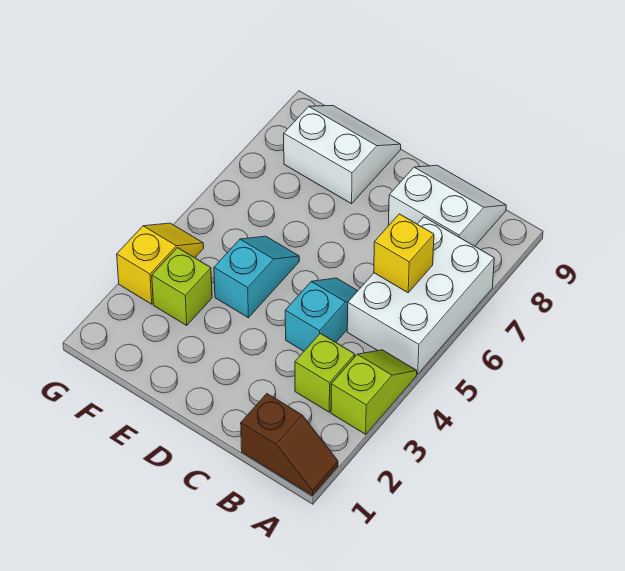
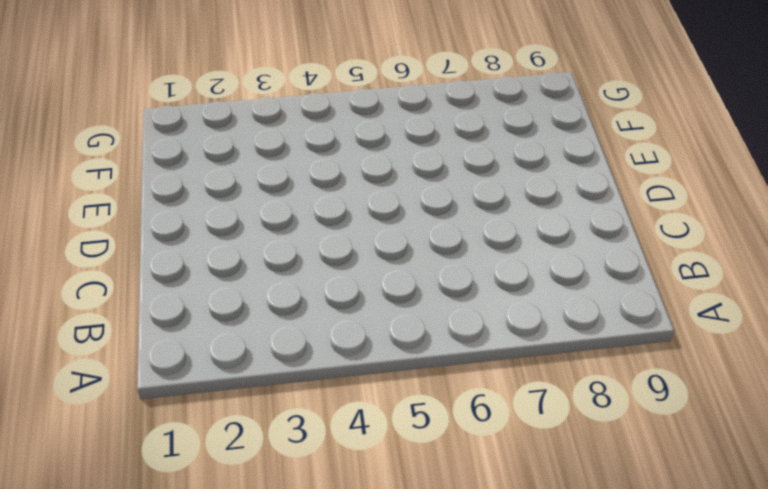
none -> brown 1x2 slope [241,394,338,496]
none -> lime 1x2 slope [331,350,417,434]

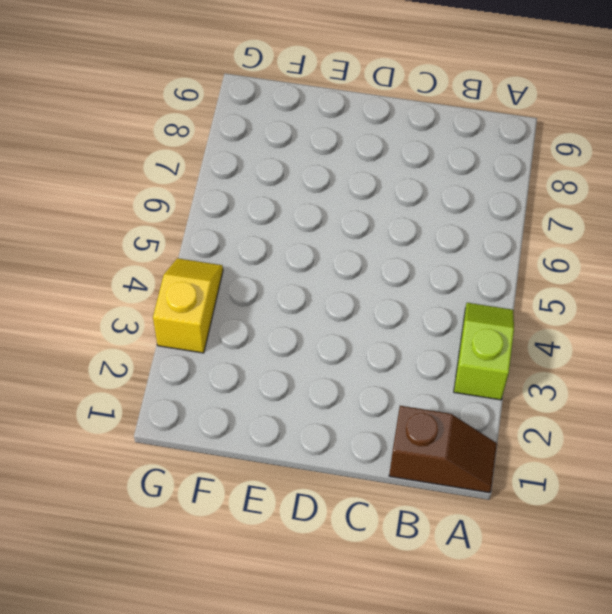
none -> white 2x3 brick [347,217,494,374]
none -> lime 1x1 brick [295,333,355,412]

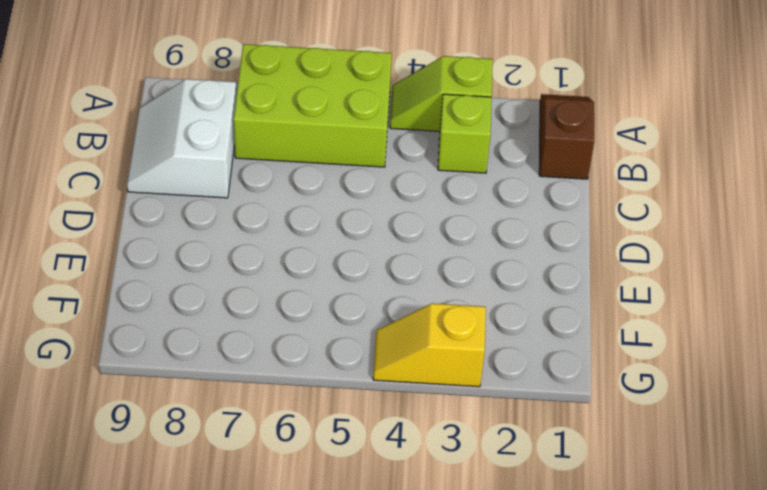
lime 2x3 brick [234,44,392,167] -> white 2x3 brick [347,217,494,374]
none -> cyan 1x2 slope [285,278,357,351]
none -> cyan 1x2 slope [214,236,299,318]

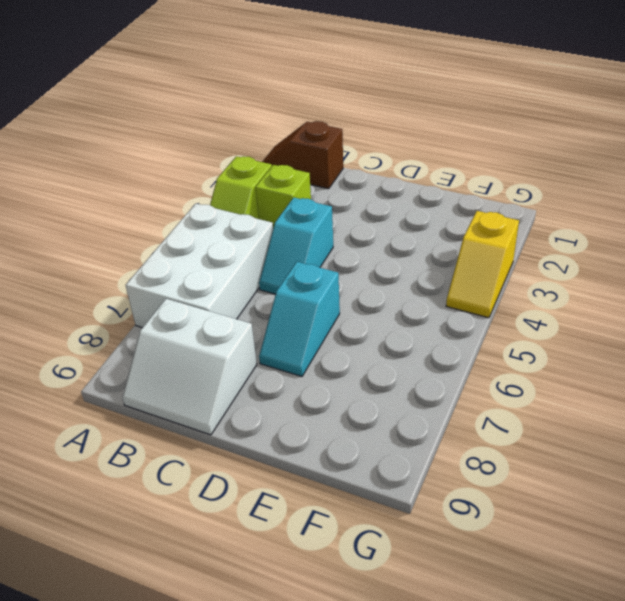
cyan 1x2 slope [259,262,340,377] -> cyan 1x2 slope moved to [214,236,299,318]
none -> white 2x2 slope [284,106,401,204]
none -> lime 1x1 brick [152,248,212,325]

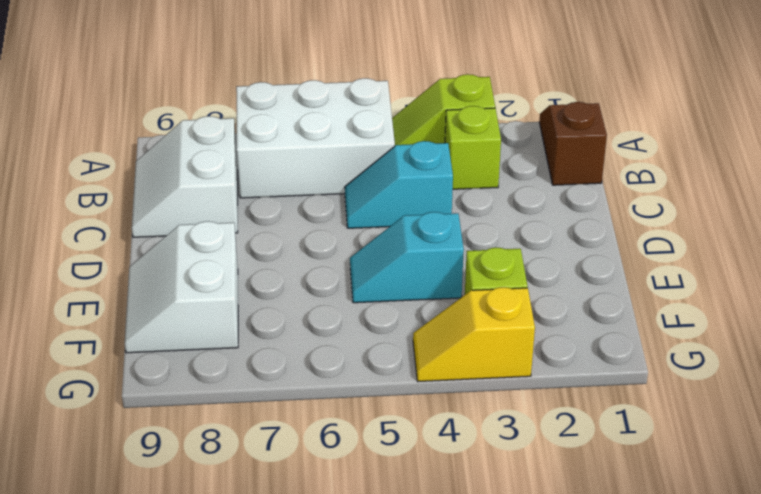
none -> yellow 1x1 brick [374,214,434,293]

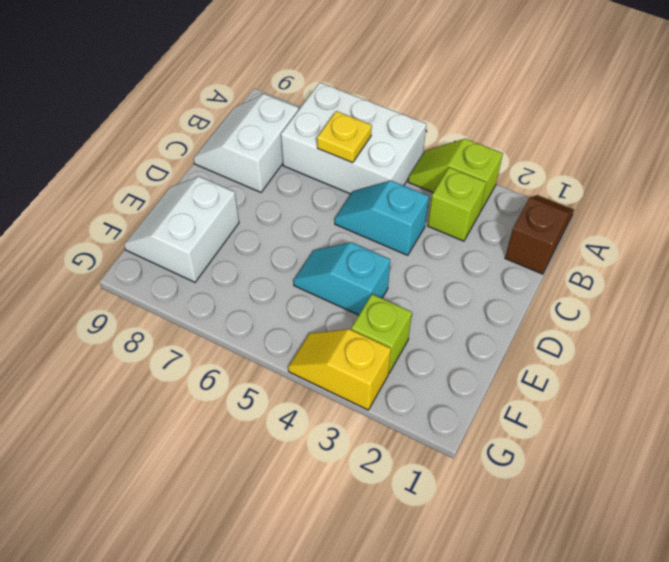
yellow 1x1 plate [317,111,372,163] -> yellow 1x1 brick [374,214,434,293]

